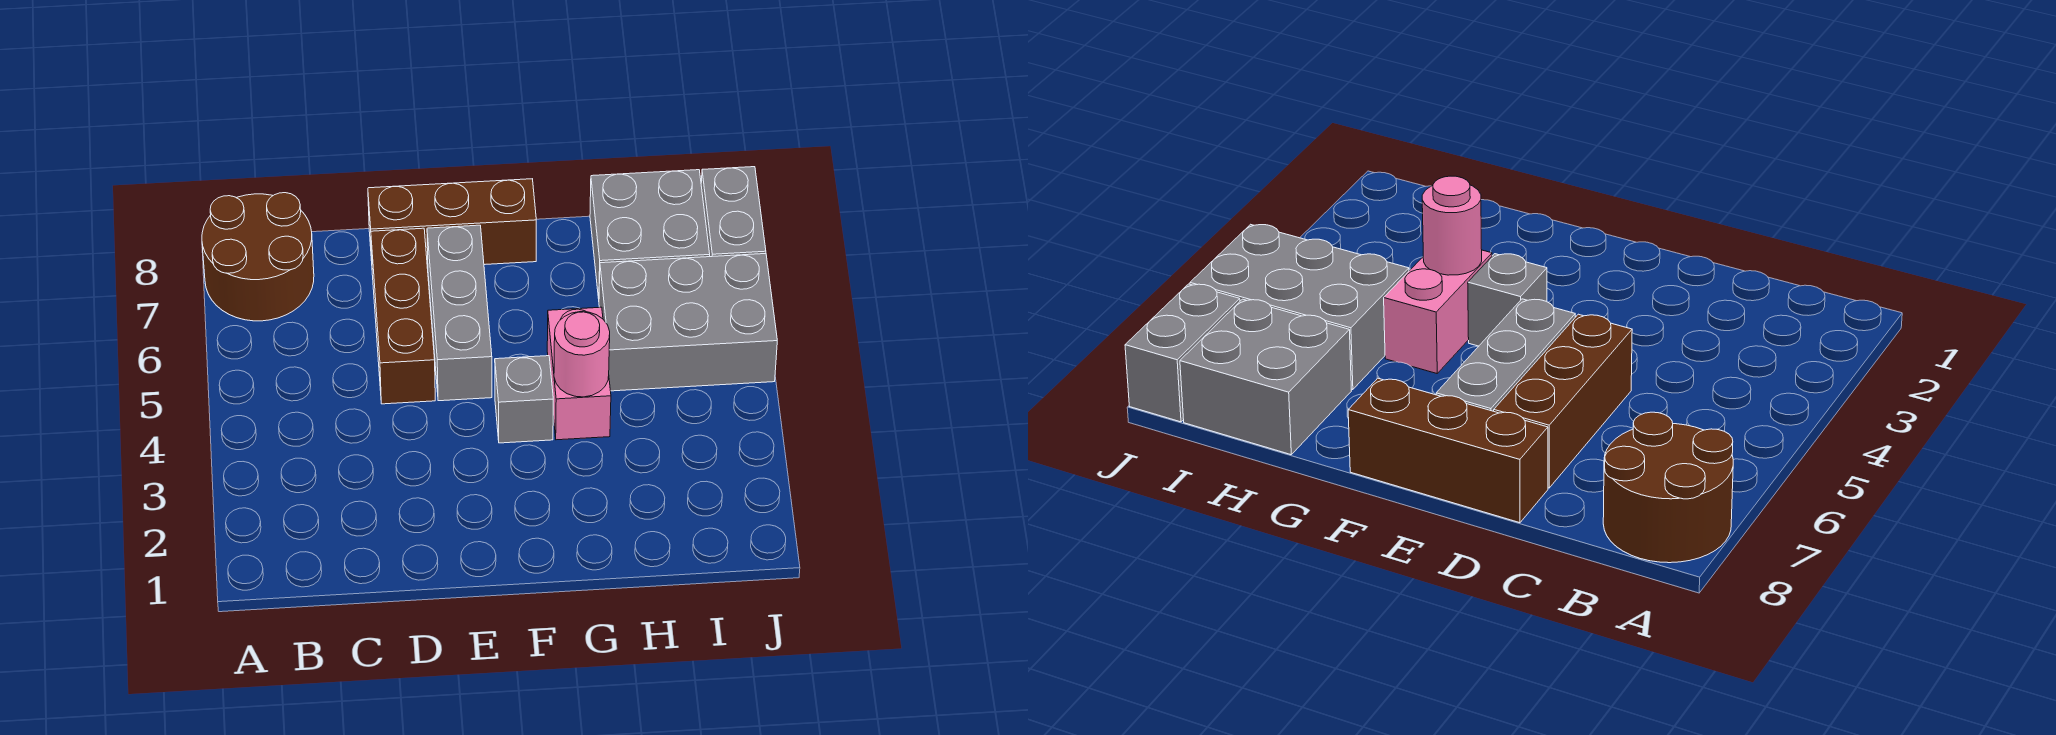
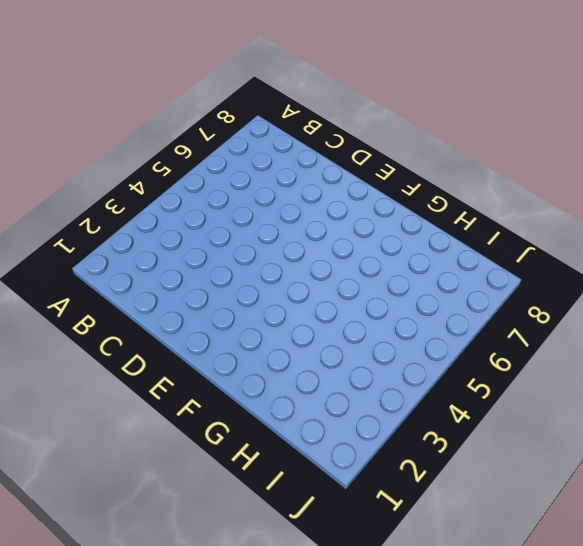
none -> brown 2x2 round brick [202,193,314,321]
none -> brown 1x3 brick [371,228,435,404]

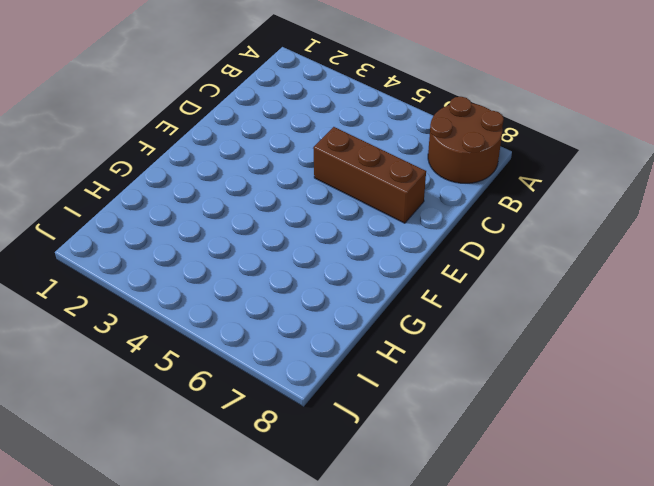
none -> brown 1x3 brick [368,179,536,268]
none -> grey 1x3 brick [427,225,492,401]

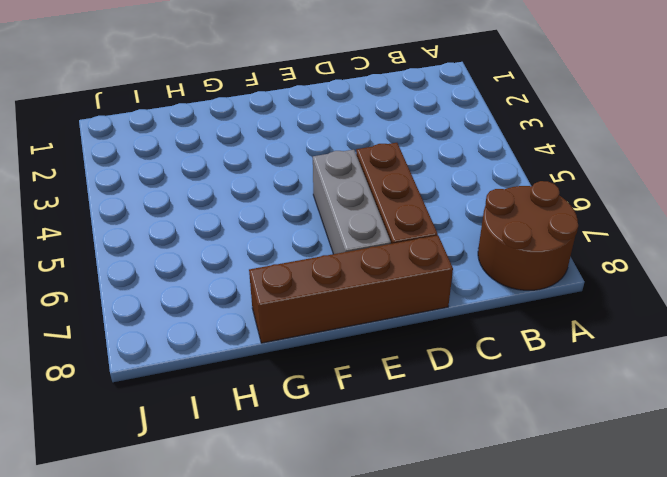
brown 1x4 brick [249,235,453,343] -> brown 1x3 brick [368,179,536,268]
none -> grey 1x1 brick [495,356,553,443]
none -> pink 1x2 brick [547,307,611,440]

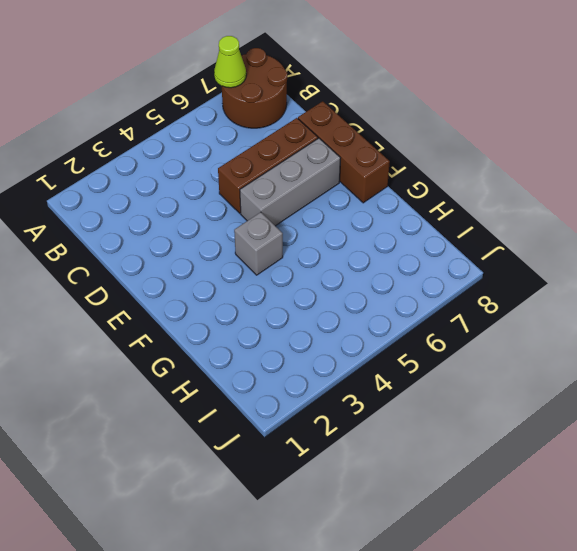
lime 1x1 cone [214,36,246,88] -> none
none -> pink 1x2 brick [547,307,611,440]
none -> grey 2x3 brick [599,254,777,391]

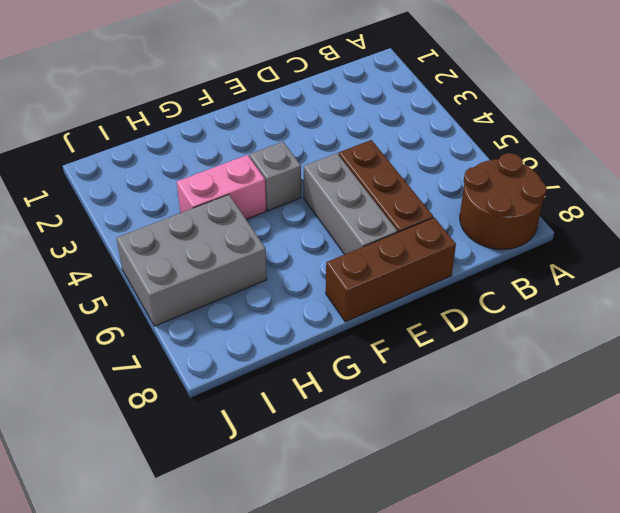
pink 1x2 brick [177,155,266,219] -> pink 1x2 brick turned to [547,307,611,440]
none -> grey 2x2 brick [590,170,710,299]
none -> grey 1x2 brick [701,167,766,257]

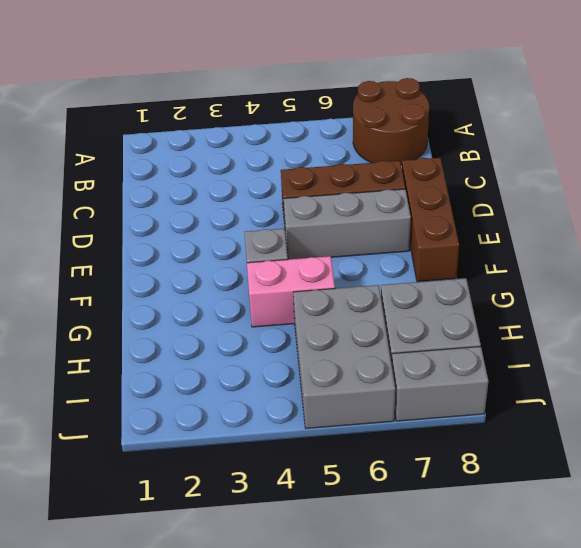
none -> pink 1x1 round brick [554,312,610,397]

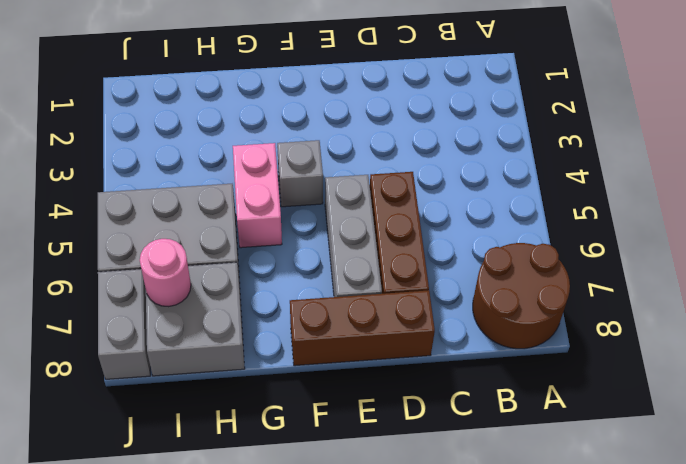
pink 1x1 round brick [140,239,191,307] -> pink 1x1 round brick moved to [554,312,610,397]

